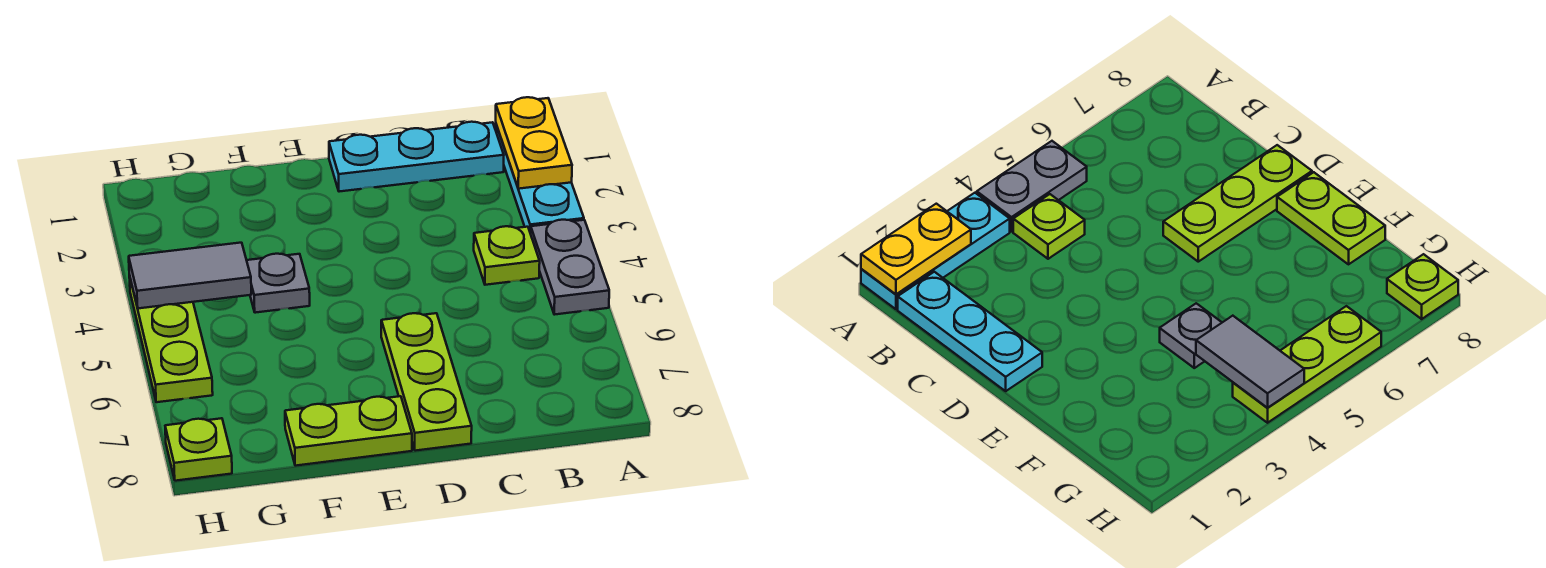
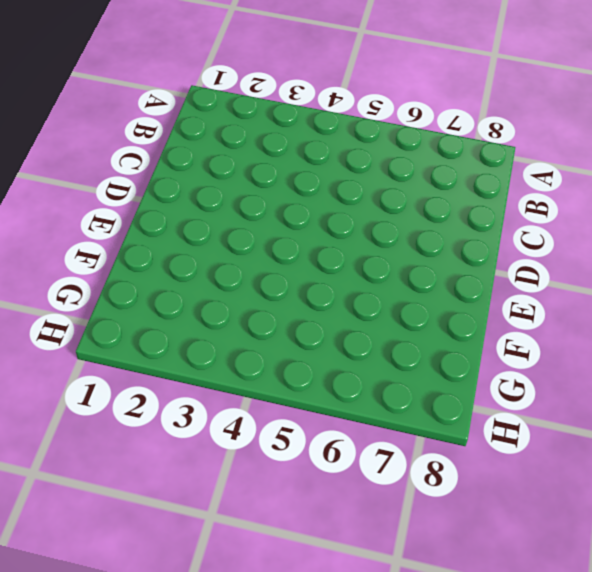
none -> cyan 1x3 plate [495,124,584,234]
none -> grey 1x2 plate [531,220,609,315]

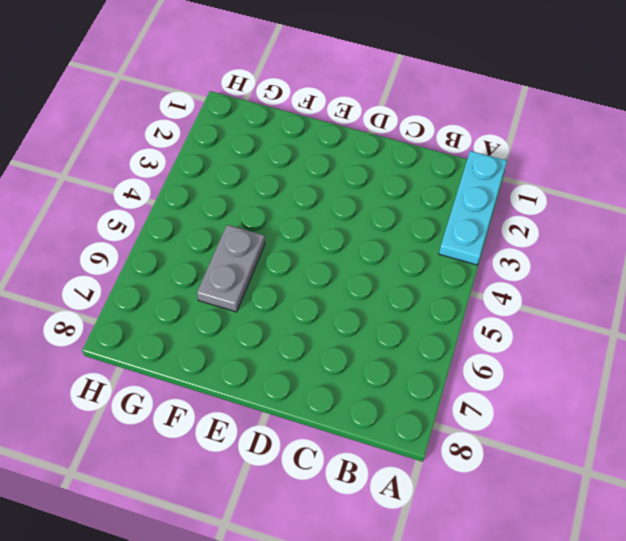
grey 1x2 plate [197,225,265,312] -> grey 1x2 plate moved to [531,220,609,315]
none -> cyan 1x3 plate [329,122,504,192]
none -> lime 1x1 plate [474,226,540,285]

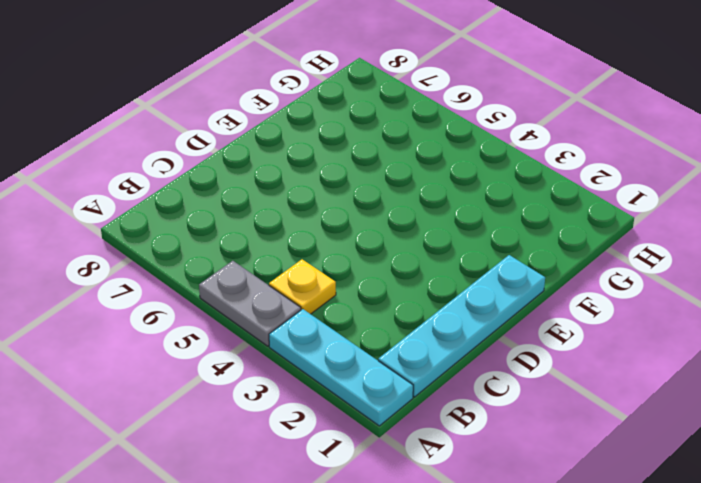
cyan 1x4 plate [378,255,545,397] -> cyan 1x3 plate [329,122,504,192]
yellow 1x1 plate [269,259,336,314] -> lime 1x1 plate [474,226,540,285]
none -> lime 1x3 plate [381,313,472,451]
none -> lime 1x2 plate [285,396,412,466]

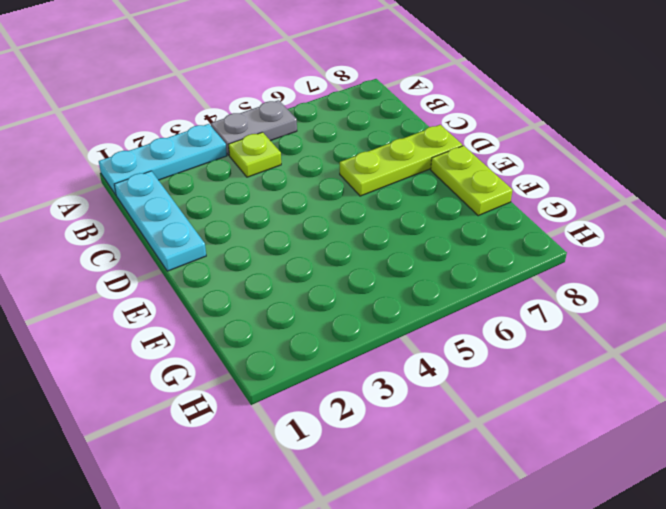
none -> grey 1x1 plate [247,254,310,313]
none -> lime 1x3 plate [129,275,213,402]

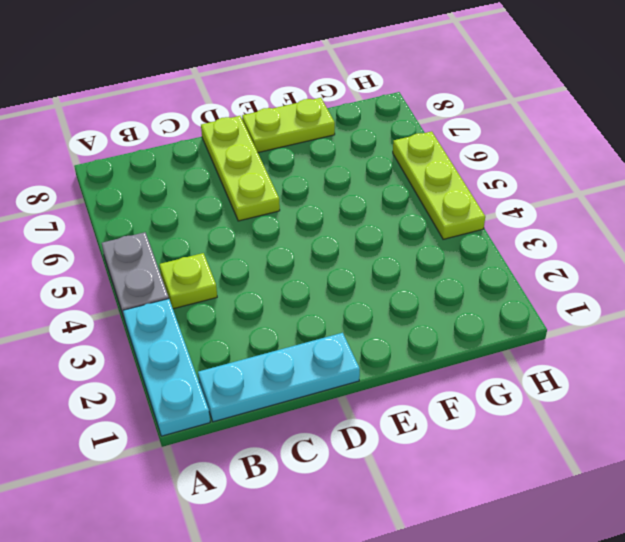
none -> grey 1x1 plate [247,254,310,313]
none -> lime 1x1 plate [165,418,232,481]

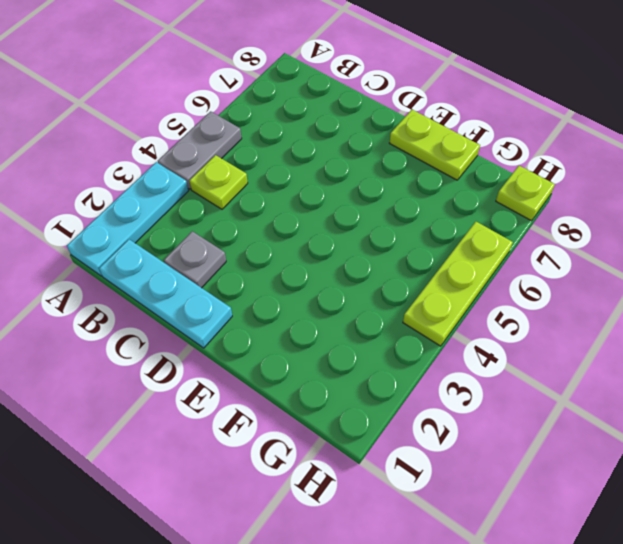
grey 1x1 plate [164,231,226,288] -> grey 1x1 plate moved to [247,254,310,313]
none -> lime 1x3 plate [381,313,472,451]
none -> yellow 1x2 plate [496,97,572,189]

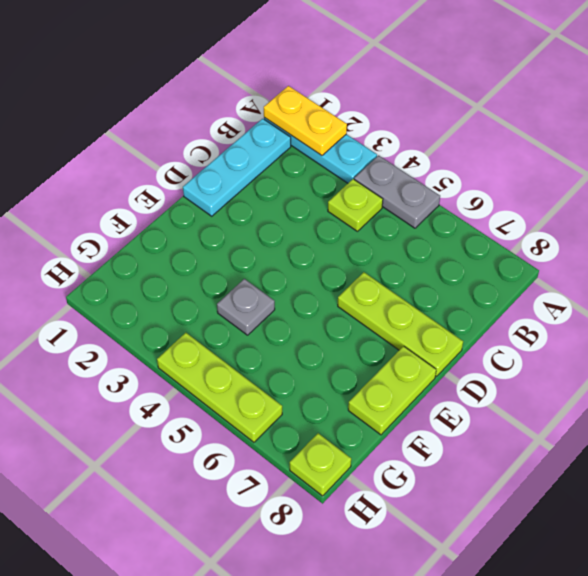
none -> grey 1x2 tile [129,243,251,308]

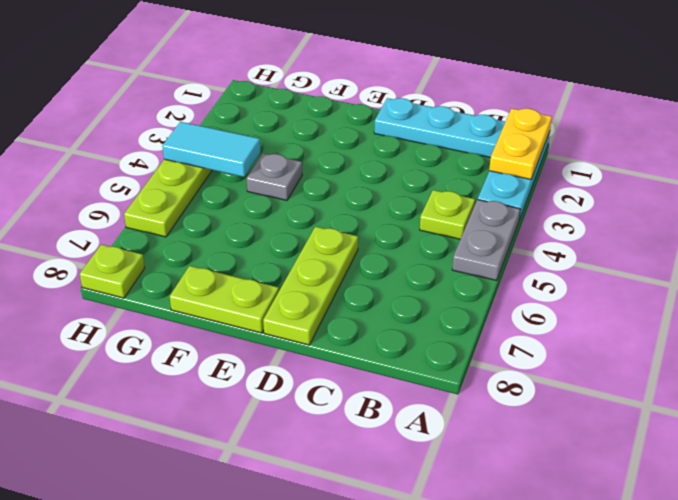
cyan 1x2 tile [162,122,260,177] -> grey 1x2 tile [129,243,251,308]

